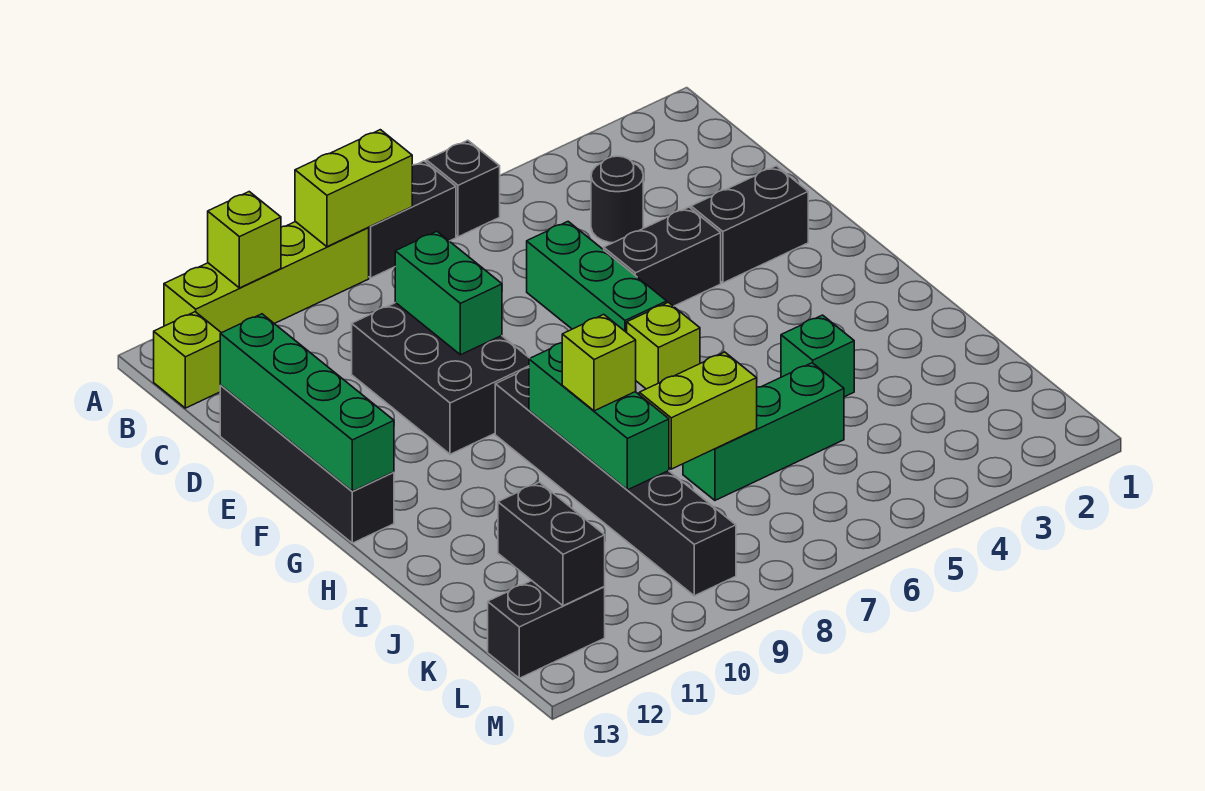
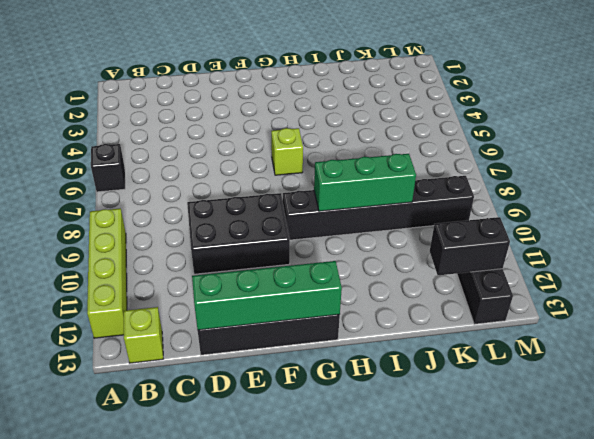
none -> black 1x2 brick [368,161,456,278]
none -> black 1x1 round brick [591,156,643,243]
none -> green 1x3 brick [527,222,667,333]

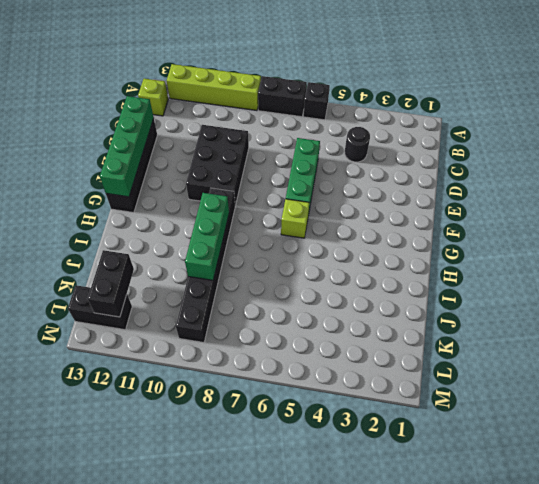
none -> black 1x2 brick [691,166,808,283]
none -> black 1x2 brick [604,207,721,306]
none -> green 1x1 brick [781,315,854,397]

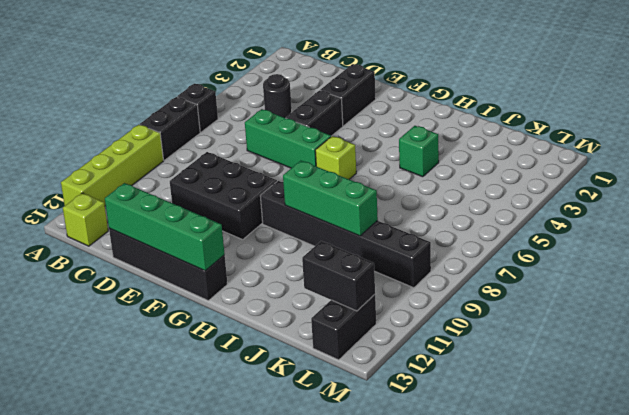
none -> green 1x3 brick [683,363,844,500]
none -> lime 1x2 brick [295,130,412,247]
none -> lime 1x1 brick [208,192,281,288]

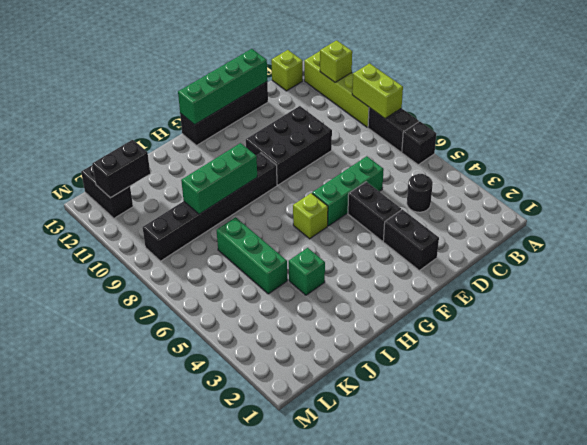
none -> green 1x2 brick [395,231,502,355]
none -> lime 1x2 brick [639,352,757,469]
none -> lime 1x1 brick [562,315,636,411]

